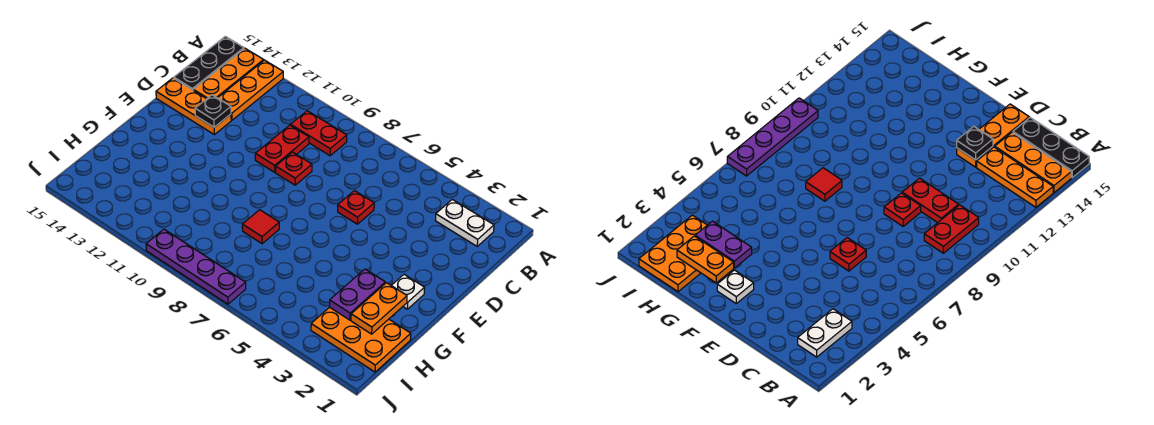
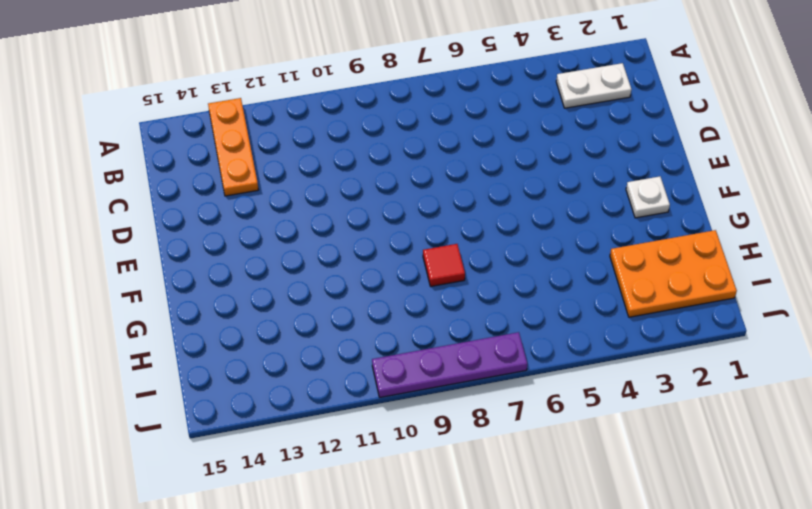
none -> orange 1x3 plate [193,48,264,99]
none -> black 1x3 plate [174,36,244,90]
none -> red 1x2 plate [291,111,347,156]

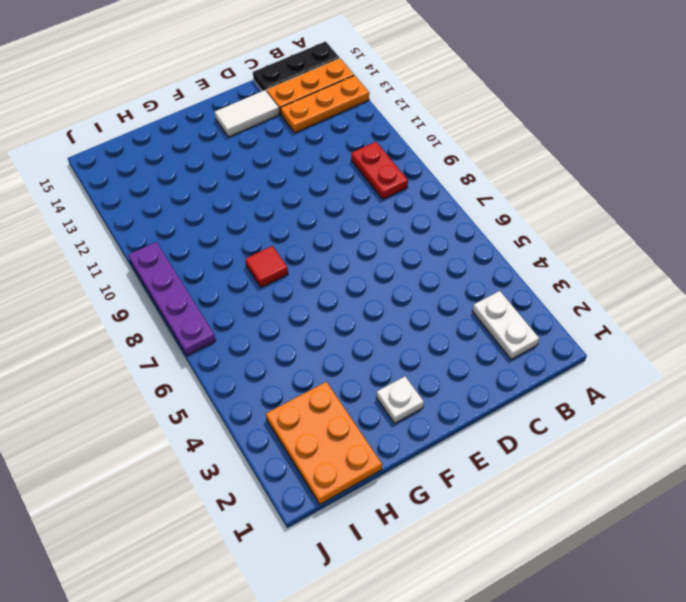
white 1x2 tile [215,90,279,137] -> orange 1x3 plate [156,78,231,135]
none -> red 1x2 plate [255,125,309,172]
none -> red 1x1 plate [338,191,374,224]
none -> red 1x1 plate [276,152,312,185]

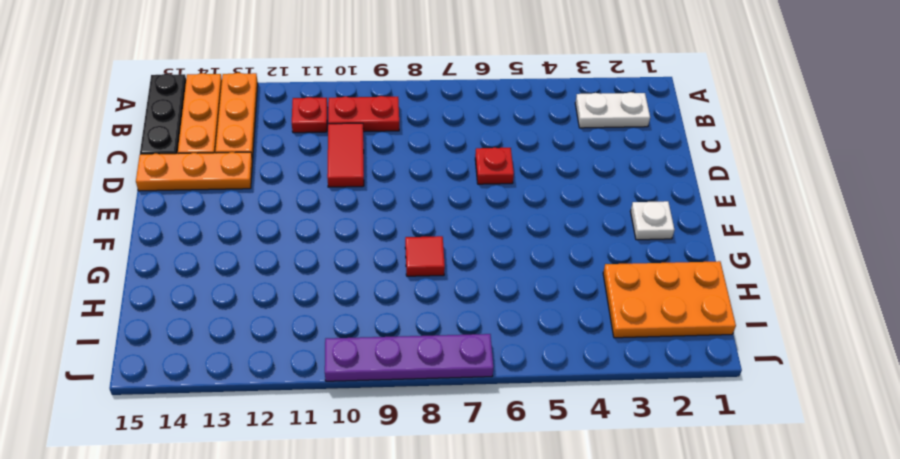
red 1x1 plate [292,97,327,133] -> red 1x1 plate moved to [276,152,312,185]
red 1x2 tile [327,123,364,187] -> red 1x2 plate [255,125,309,172]
none -> black 1x1 plate [195,95,231,127]
none -> orange 1x2 plate [351,283,407,334]
none -> purple 1x2 plate [329,269,385,320]

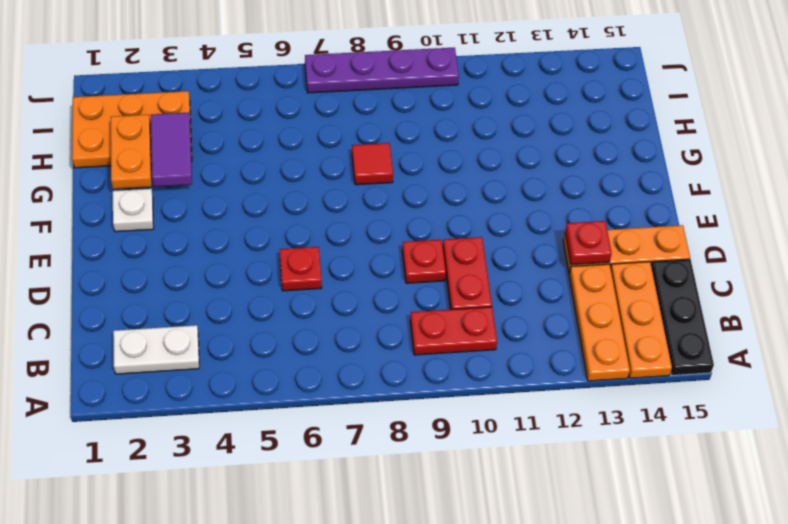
red 1x1 plate [565,221,612,265] -> black 1x1 plate [195,95,231,127]
purple 1x2 tile [151,112,192,187] -> purple 1x2 plate [329,269,385,320]

